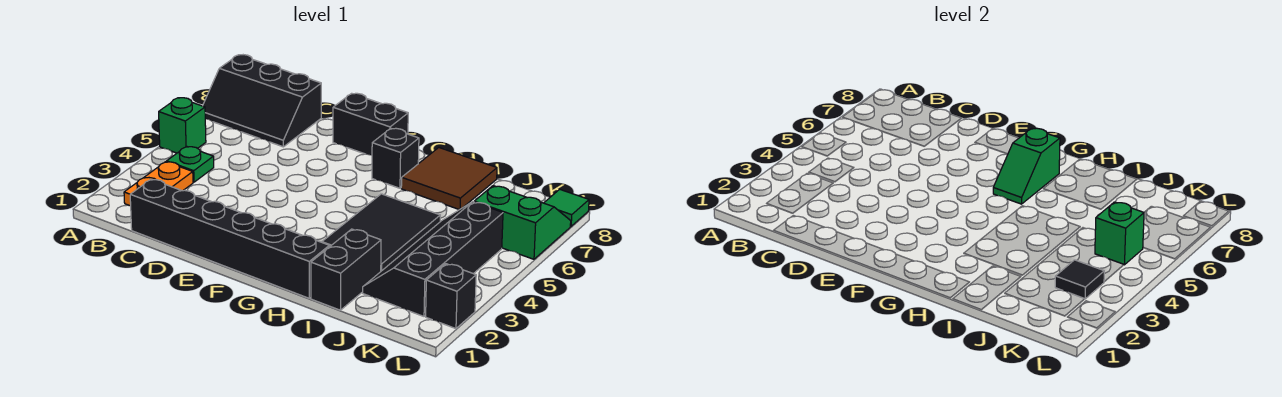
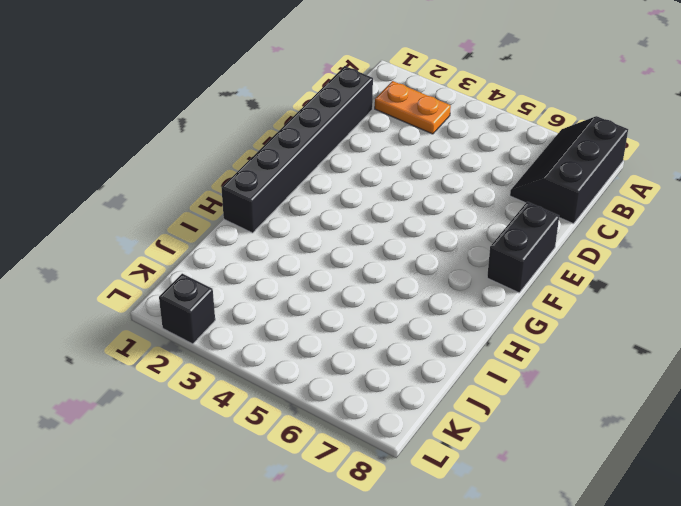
none -> green 1x1 brick [159,98,206,153]
none -> green 1x1 plate [167,146,214,182]
none -> black 1x1 brick [372,128,419,188]

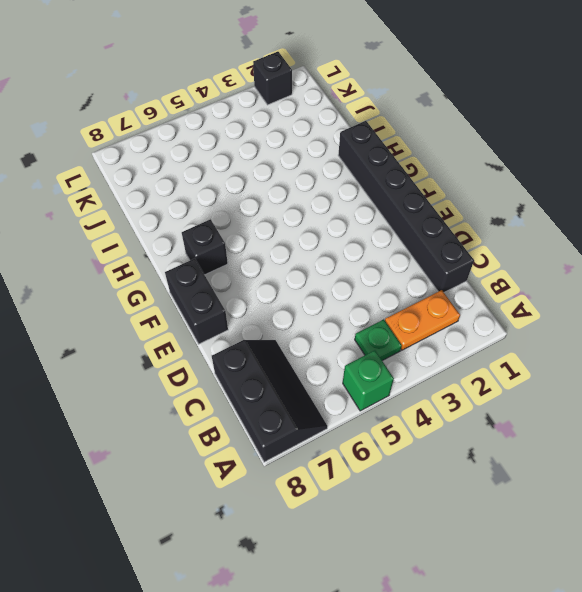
none -> black 2x3 tile [322,194,440,271]
none -> brown 2x2 tile [401,148,497,210]
none -> black 1x2 brick [311,229,381,310]

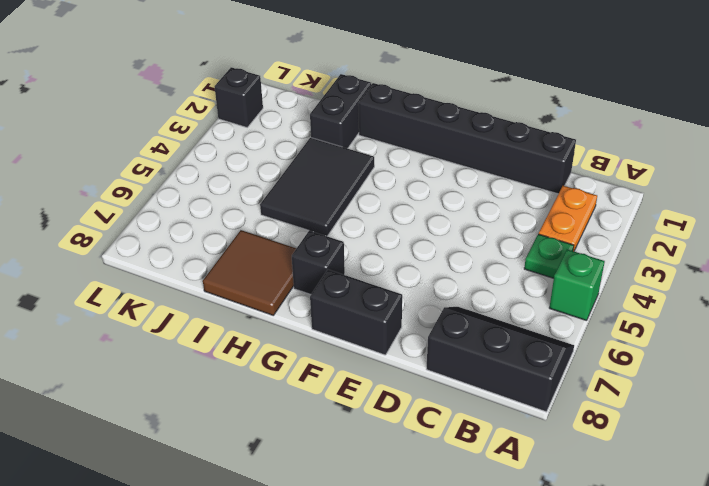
none -> black 2x4 slope [363,202,503,316]
none -> green 2x2 slope [474,186,571,259]
none -> green 1x1 tile [544,189,589,226]

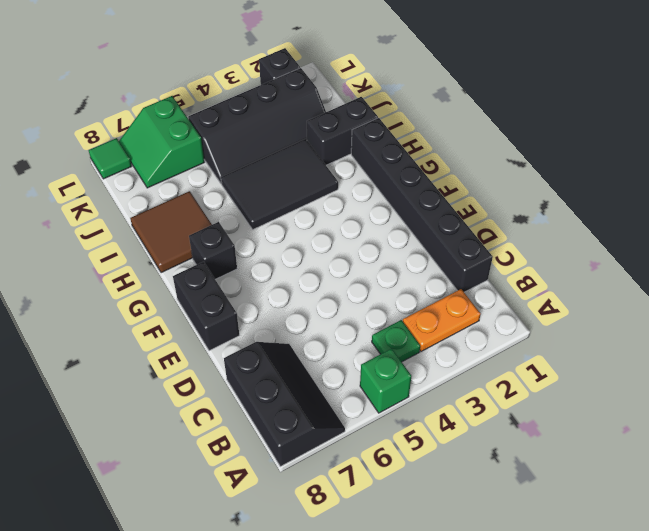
none -> green 1x2 slope [993,128,1060,204]
none -> black 1x1 tile [1055,260,1104,299]
none -> green 1x1 brick [1095,202,1144,265]

